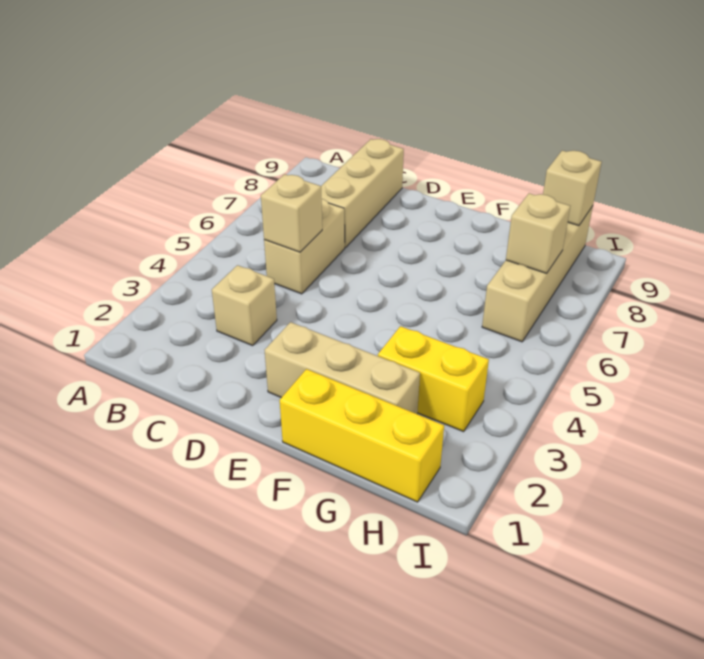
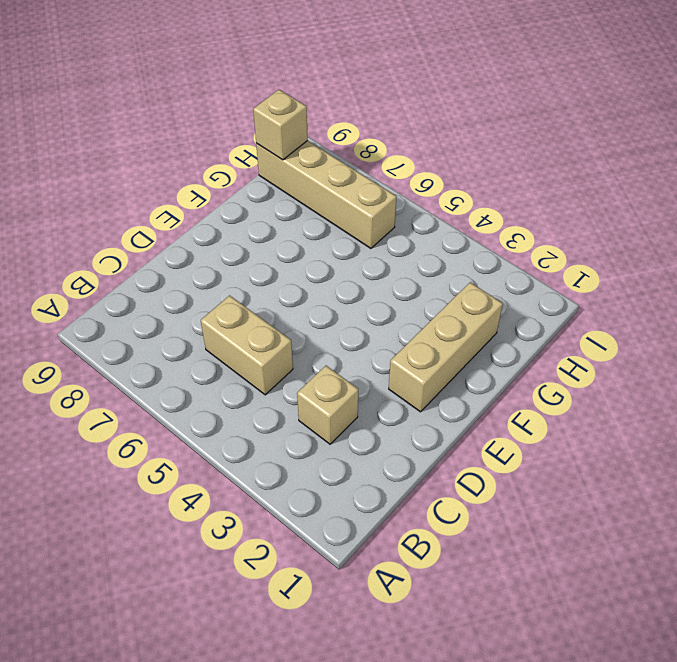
none -> tan 1x3 brick [321,139,404,248]
none -> yellow 1x3 brick [280,369,444,502]

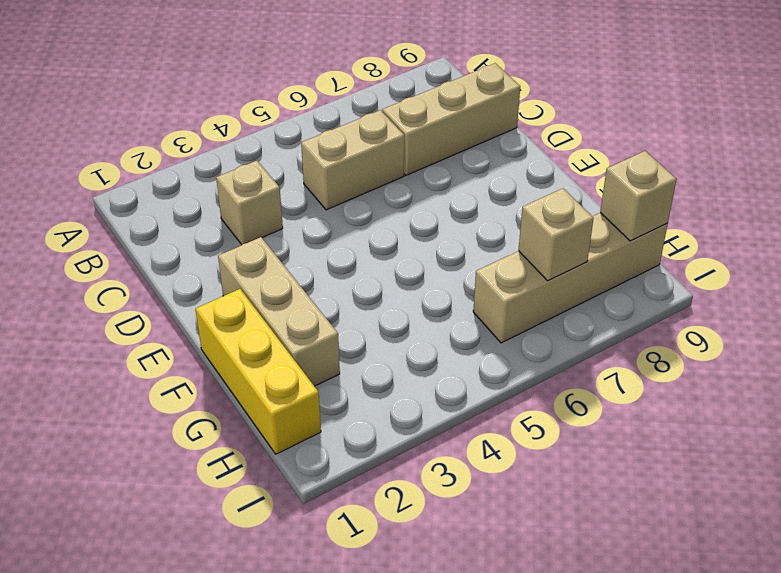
none -> yellow 1x2 brick [378,326,489,432]
none -> tan 1x1 brick [261,174,322,252]

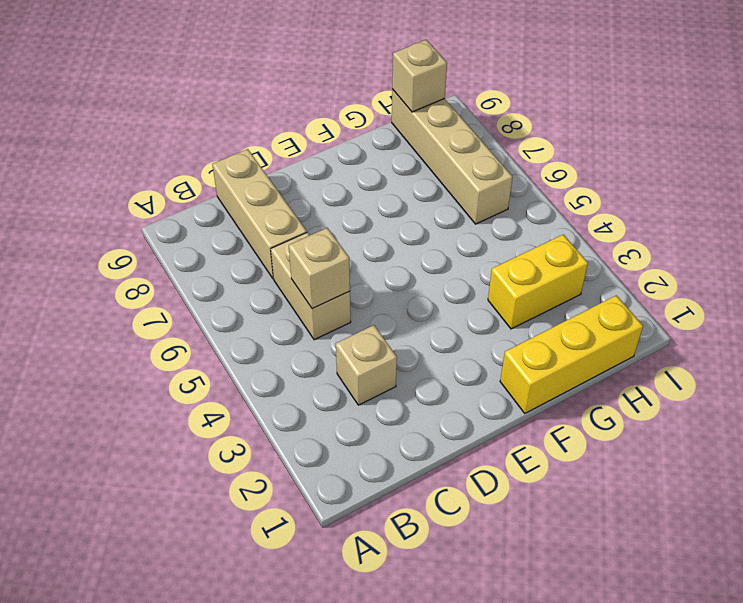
none -> tan 1x3 brick [265,322,420,414]
none -> tan 1x1 brick [506,193,570,273]

